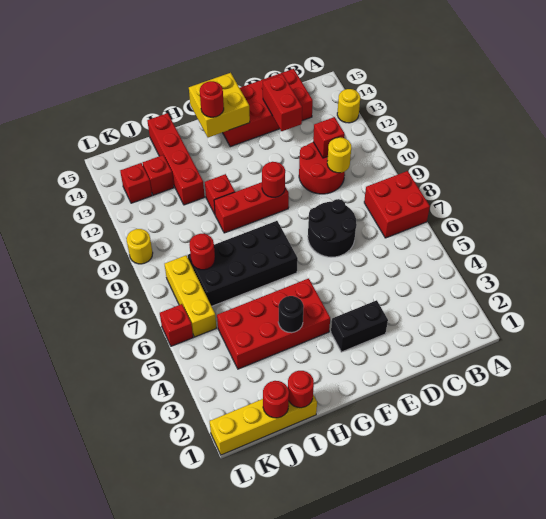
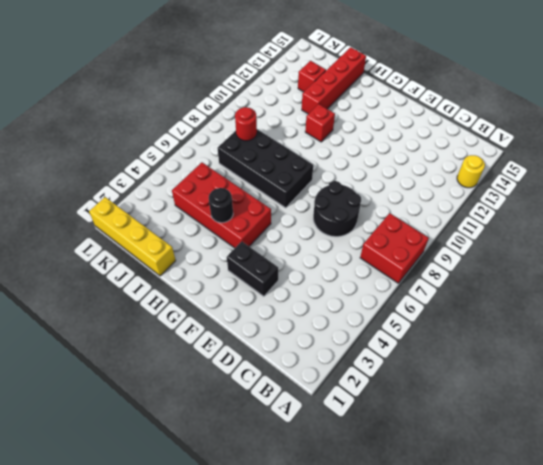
none -> red 2x2 round brick [299,142,345,194]
none -> red 2x4 brick [223,69,313,147]
none -> red 1x3 brick [214,182,289,233]

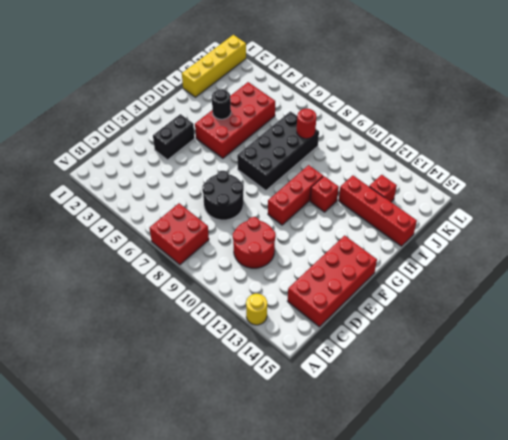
none -> yellow 1x3 brick [165,256,216,337]
none -> red 1x1 brick [120,163,152,203]
none -> red 1x1 brick [160,304,193,346]

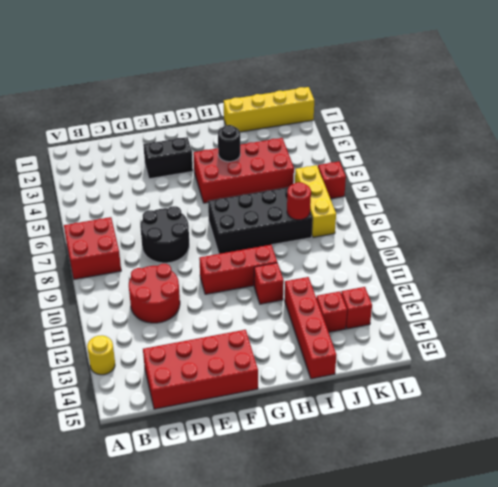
none -> yellow 1x1 round brick [127,229,153,264]
none -> yellow 1x1 round brick [327,137,351,173]
none -> red 1x1 brick [313,117,345,158]

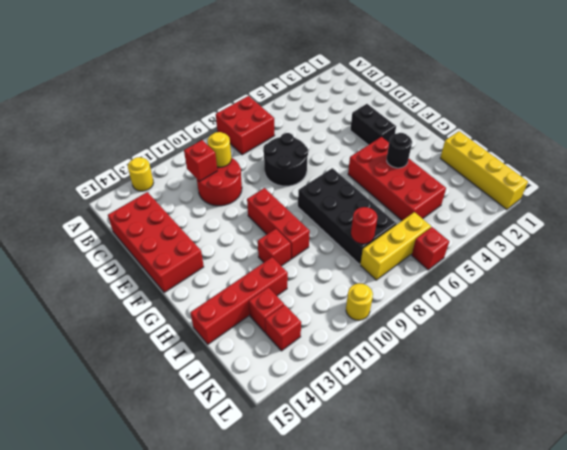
none -> red 1x2 brick [263,74,302,131]
none -> red 1x1 round brick [262,162,285,197]
none -> yellow 2x2 brick [189,73,250,137]

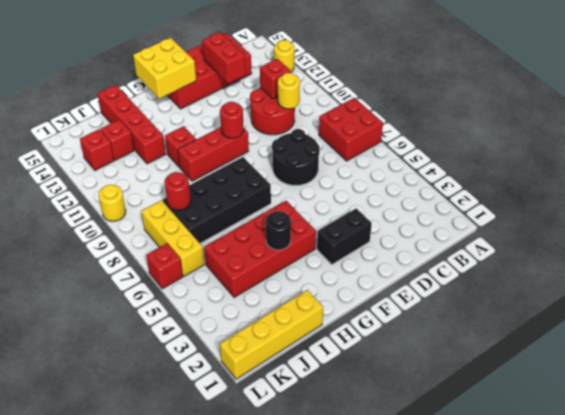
none -> red 1x1 round brick [288,371,314,408]
none -> red 1x1 round brick [263,381,289,418]
none -> red 1x1 round brick [200,81,224,117]

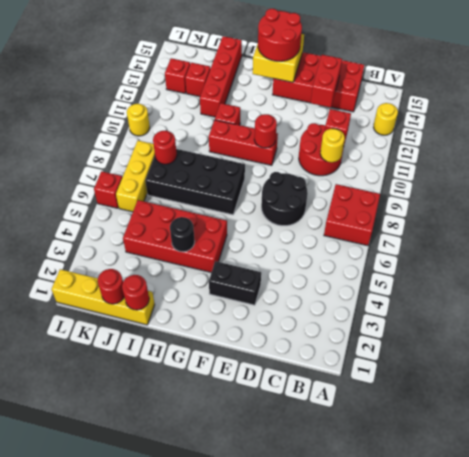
red 2x2 round brick [258,9,302,61] -> red 1x1 round brick [200,81,224,117]

